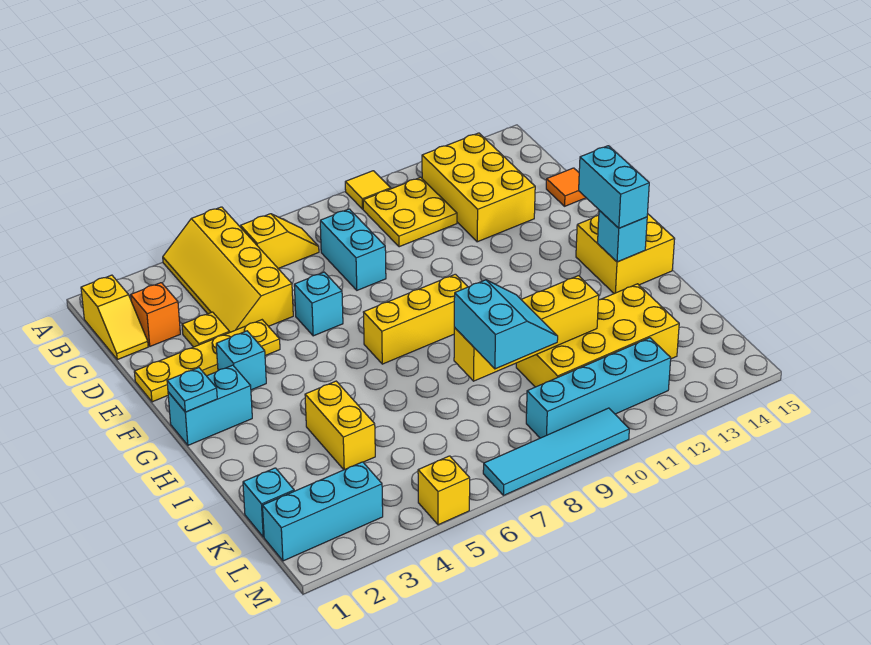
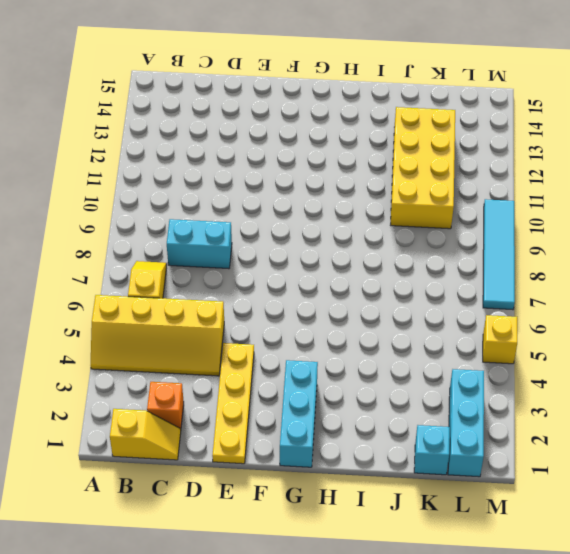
cyan 1x3 brick [280,360,318,467] -> cyan 1x2 brick [168,365,252,445]
none -> yellow 1x1 tile [345,171,391,209]
none -> yellow 2x2 plate [363,177,457,247]
none -> yellow 2x3 brick [422,133,535,242]

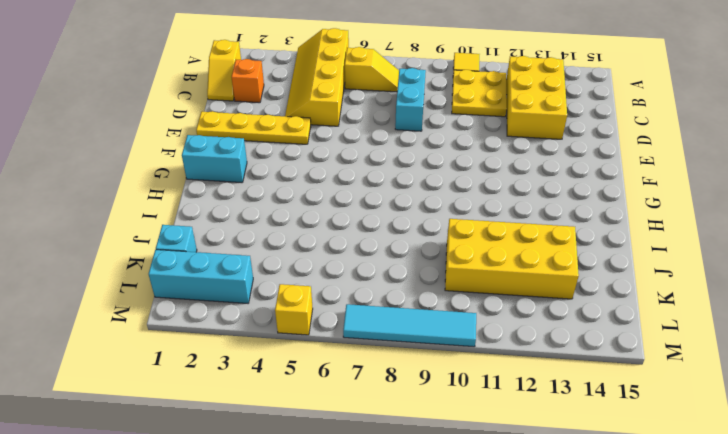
none -> yellow 1x1 plate [182,312,230,347]
none -> orange 1x1 tile [546,168,586,206]
none -> cyan 1x1 brick [294,272,343,336]

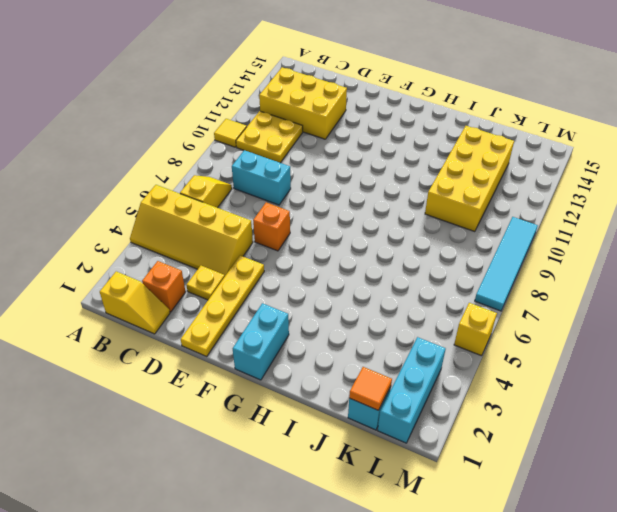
orange 1x1 brick [253,202,290,251] -> cyan 1x1 brick [294,272,343,336]
orange 1x1 tile [349,367,392,410] -> orange 1x1 tile moved to [546,168,586,206]
none -> cyan 1x1 brick [216,331,266,390]
none -> yellow 1x3 brick [363,274,467,364]
none -> yellow 2x2 brick [576,214,675,294]

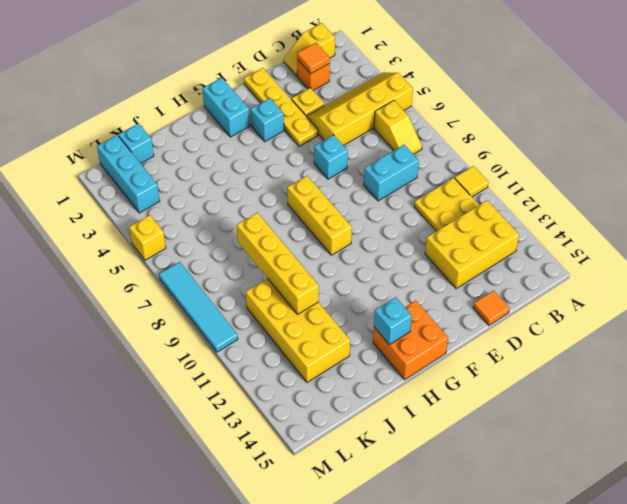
orange 1x1 tile [297,43,330,74] -> none
orange 2x2 brick [373,301,448,380] -> yellow 2x2 brick [576,214,675,294]
none -> yellow 1x2 brick [305,381,375,470]
none -> cyan 1x4 brick [526,338,671,438]
none -> cyan 1x1 plate [167,368,217,412]

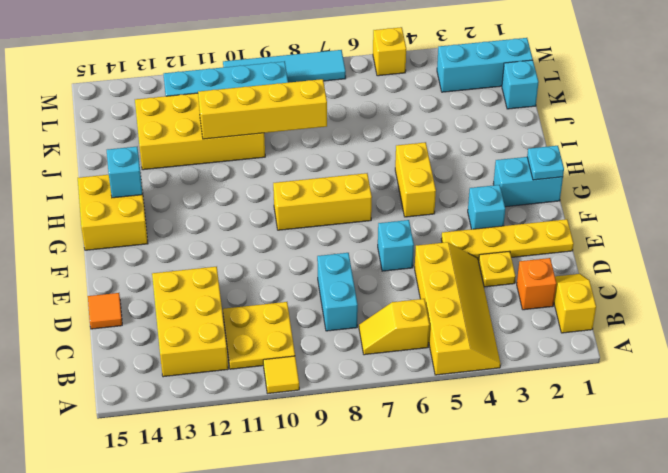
yellow 1x2 brick [395,142,436,217] -> yellow 1x2 brick moved to [305,381,375,470]
none -> cyan 1x2 brick [579,146,649,228]
none -> cyan 2x2 slope [454,280,558,369]

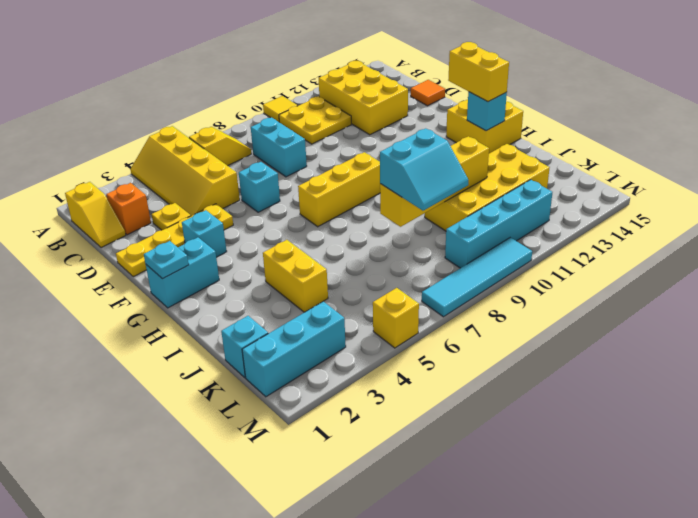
yellow 1x2 brick [448,42,509,102] -> cyan 1x2 brick [579,146,649,228]
cyan 2x2 slope [380,128,468,211] -> cyan 2x2 slope turned to [454,280,558,369]

